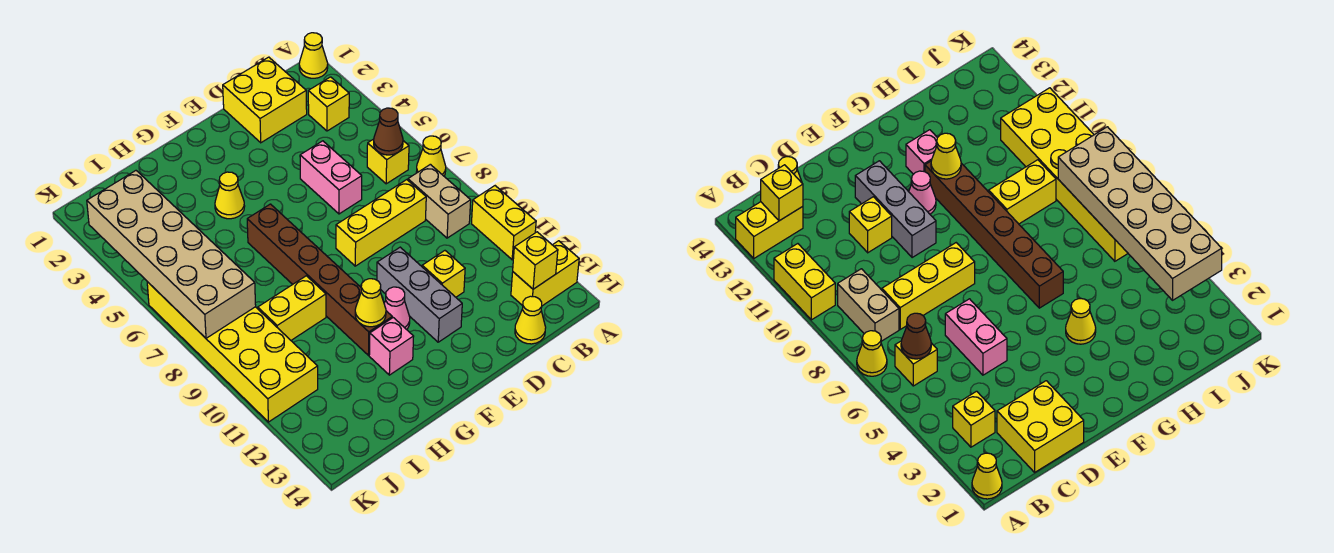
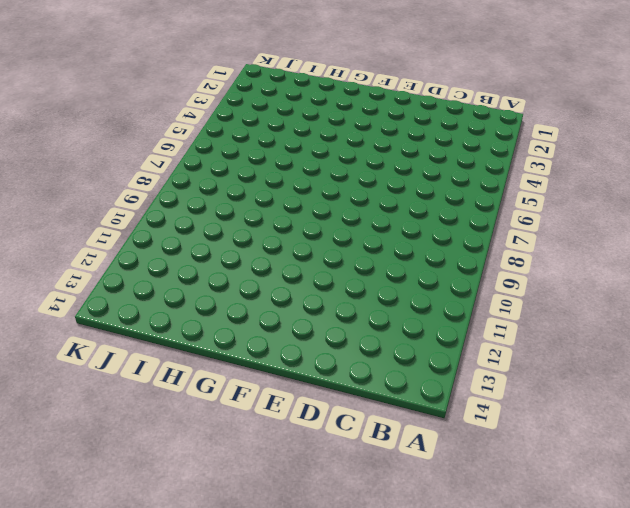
none -> yellow 1x1 cone [299,33,328,78]
none -> yellow 1x1 cone [417,136,446,176]
none -> yellow 1x2 brick [472,186,536,260]

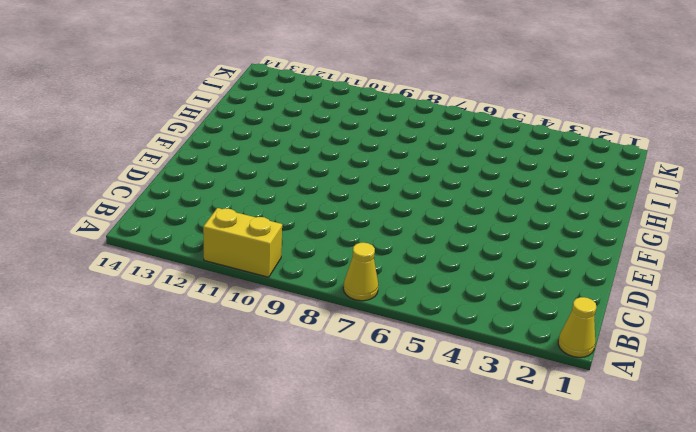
none -> yellow 1x2 brick [511,241,579,306]
none -> yellow 1x1 brick [308,77,349,131]
none -> yellow 1x1 brick [367,139,409,184]

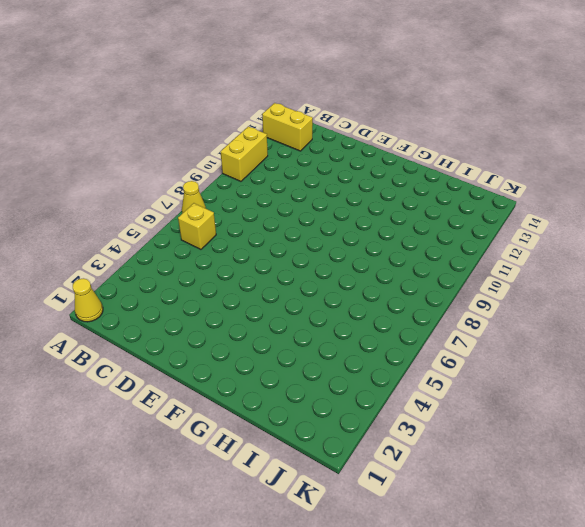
none -> yellow 1x1 brick [308,77,349,131]
none -> tan 1x2 brick [408,164,471,238]
none -> yellow 2x2 brick [223,57,307,143]

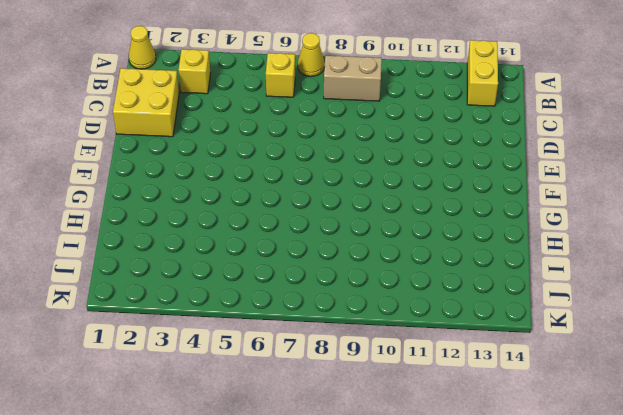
none -> yellow 1x2 brick [472,186,536,260]
none -> yellow 1x3 brick [336,180,426,266]
none -> yellow 1x1 cone [515,296,546,344]

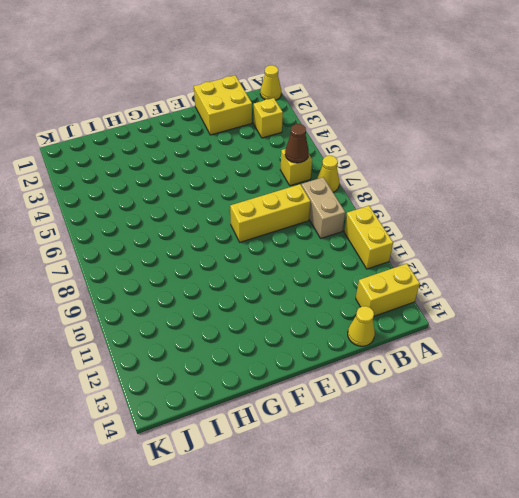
none -> pink 1x2 brick [300,141,362,214]
none -> yellow 1x1 brick [422,251,465,297]
none -> grey 1x3 brick [377,247,462,342]

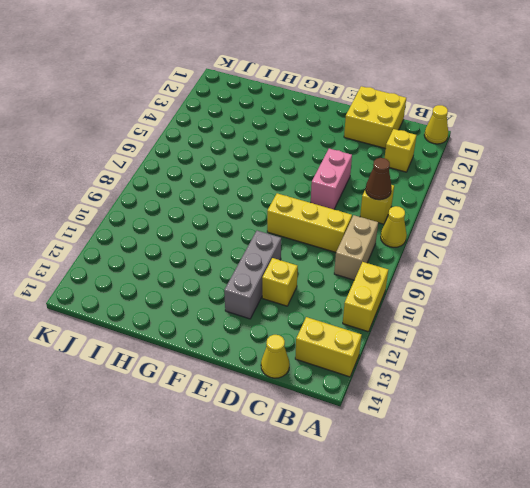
none -> pink 1x1 cone [384,287,410,330]
none -> yellow 1x1 cone [215,172,245,219]
none -> brown 1x6 brick [247,204,392,355]

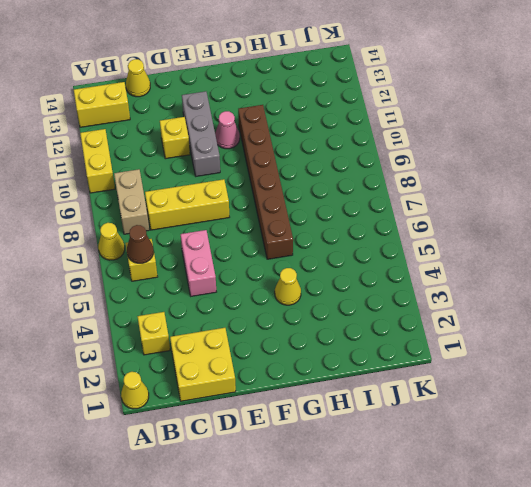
none -> pink 1x1 brick [369,318,414,375]
none -> yellow 1x2 brick [258,276,326,340]
none -> yellow 2x6 brick [147,282,318,422]

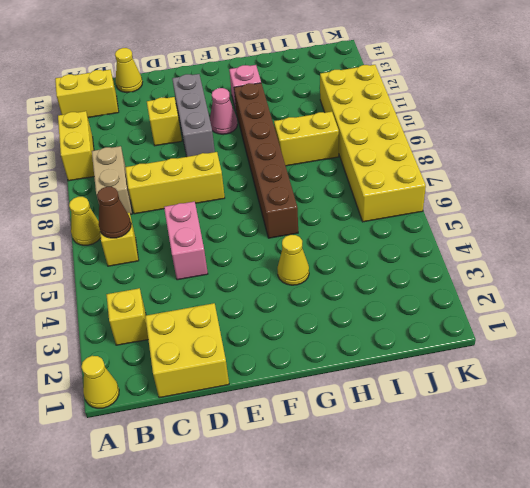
none -> yellow 1x1 brick [513,232,558,289]
none -> yellow 1x1 cone [355,279,386,327]
none -> tan 2x6 brick [87,171,256,338]

